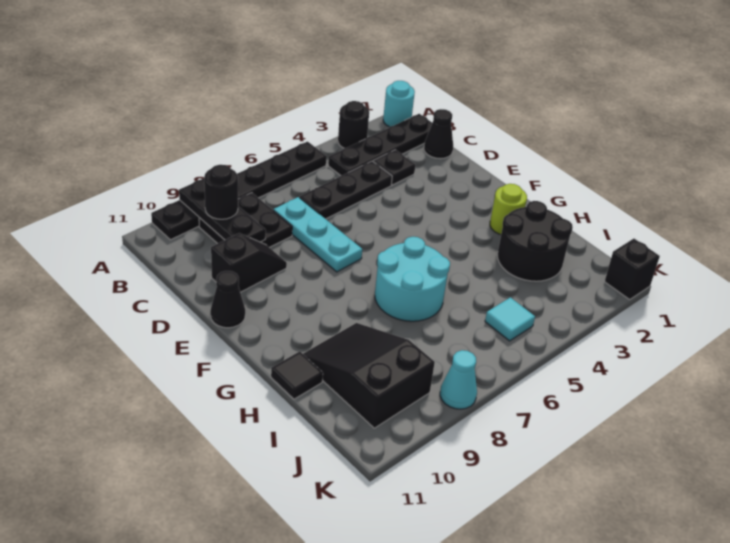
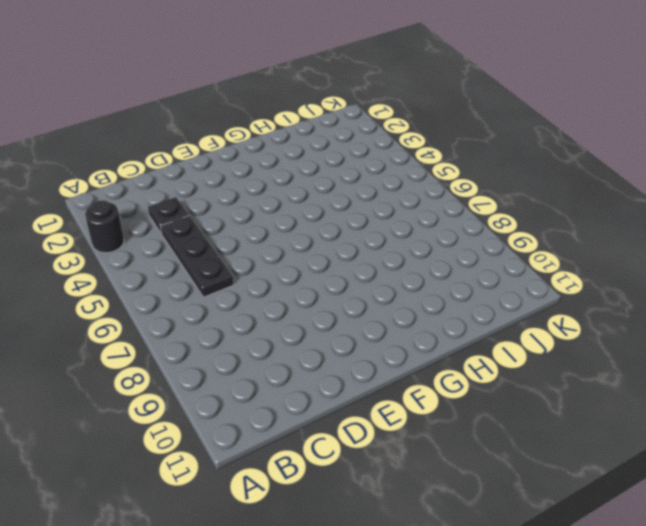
none -> cyan 1x1 round brick [383,81,415,127]
none -> black 1x6 plate [151,142,327,240]
none -> black 1x4 plate [328,114,432,176]

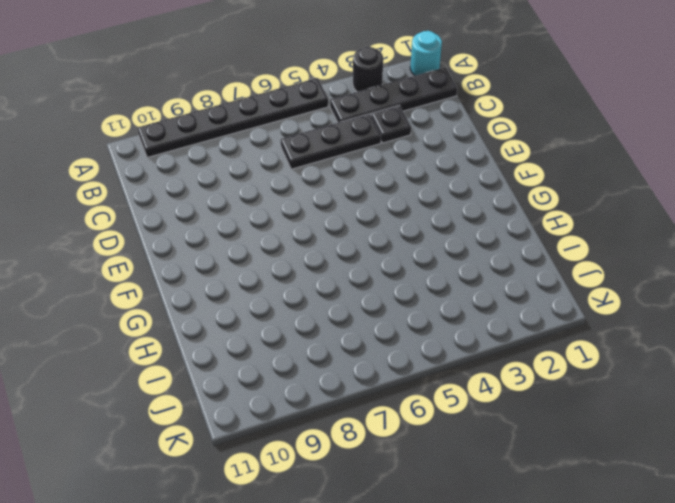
none -> black 2x2 plate [199,193,292,248]
none -> black 1x1 cone [424,109,453,159]
none -> cyan 1x3 plate [274,197,362,272]

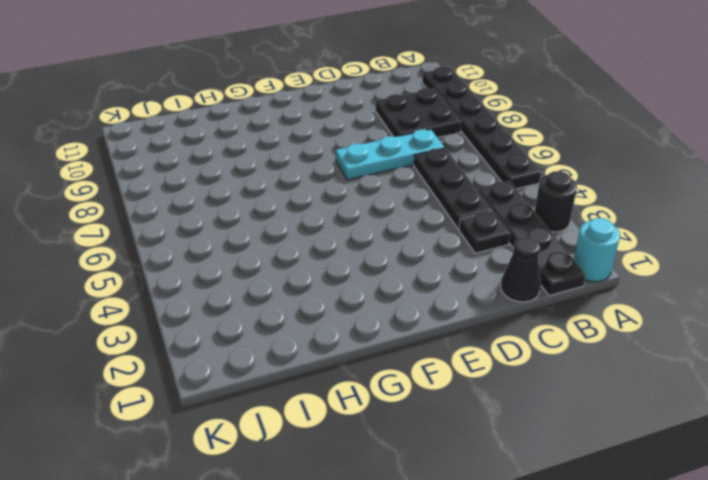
none -> black 1x2 slope [211,233,287,292]
none -> black 1x1 cone [210,271,245,328]
none -> lime 1x1 round brick [490,184,527,235]

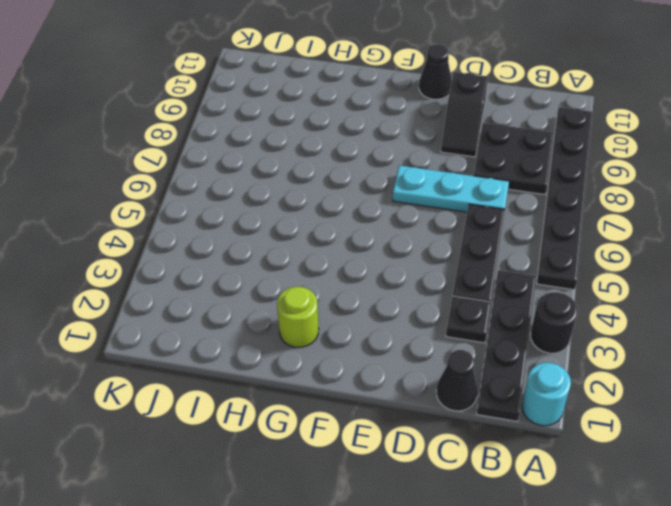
none -> cyan 2x2 round brick [375,237,450,321]
none -> black 2x2 round brick [497,201,573,281]
none -> black 2x3 slope [303,323,435,428]

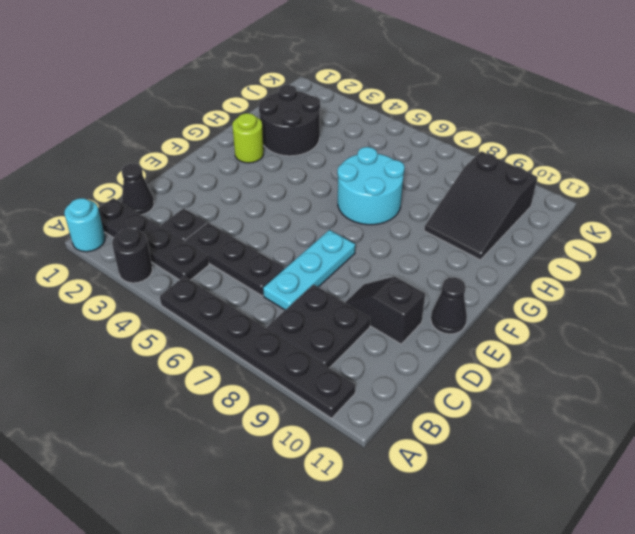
none -> black 1x1 tile [271,351,323,399]
none -> cyan 1x1 tile [485,297,535,341]
none -> black 1x1 brick [605,239,660,300]

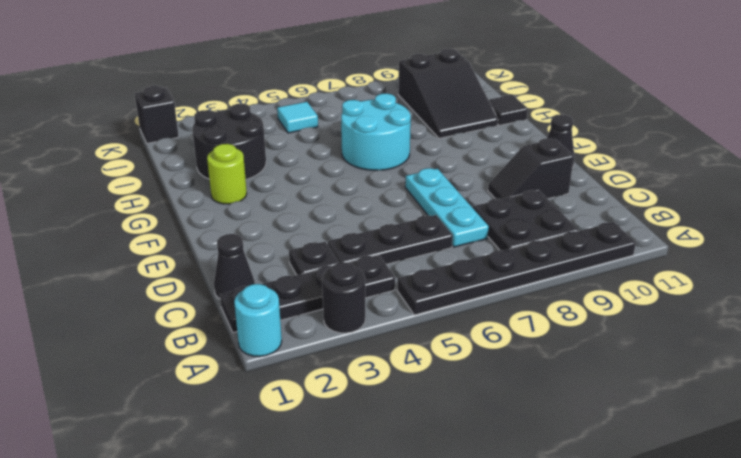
none -> cyan 1x1 cone [440,350,477,409]
none -> black 1x3 plate [179,179,266,242]
none -> black 1x1 round brick [204,165,238,219]

